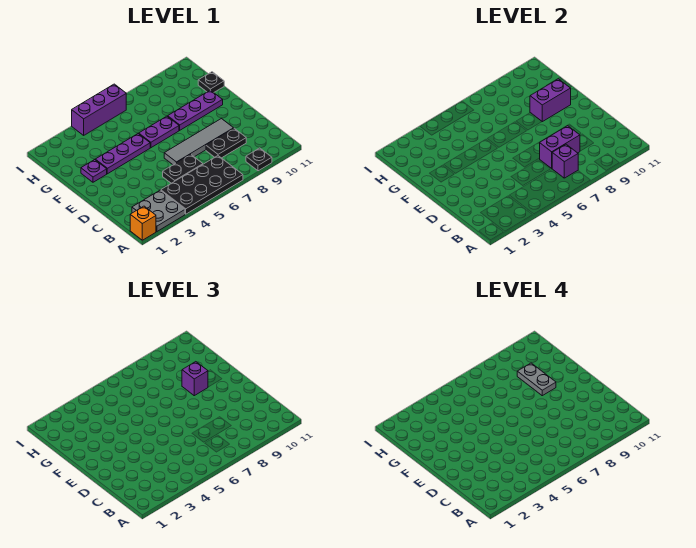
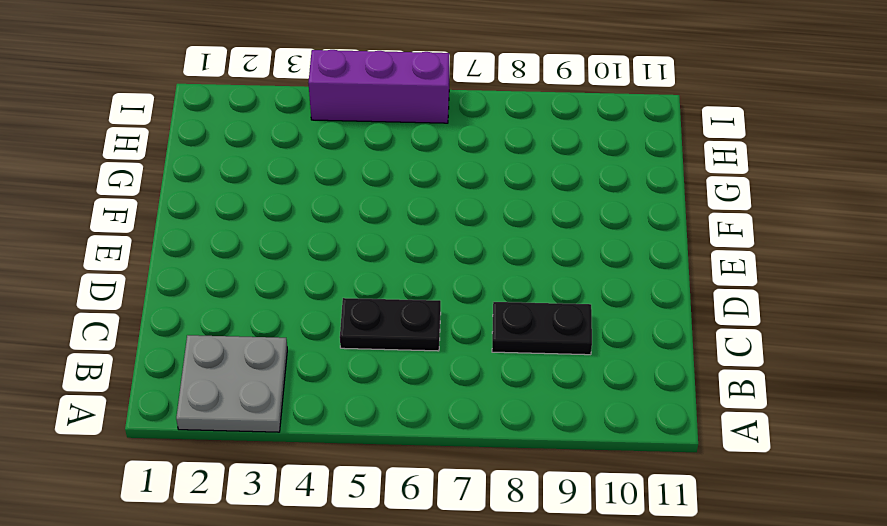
none -> orange 1x1 brick [130,206,156,240]
none -> black 2x4 plate [161,156,243,214]
none -> black 1x1 plate [246,148,272,171]

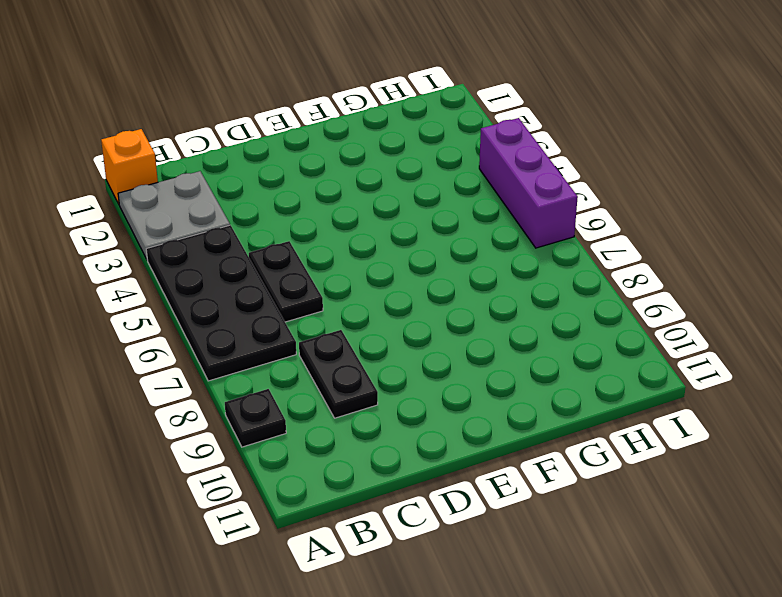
none -> grey 1x4 tile [164,119,234,165]
none -> purple 1x1 plate [81,160,107,182]
none -> purple 1x3 plate [95,134,150,174]

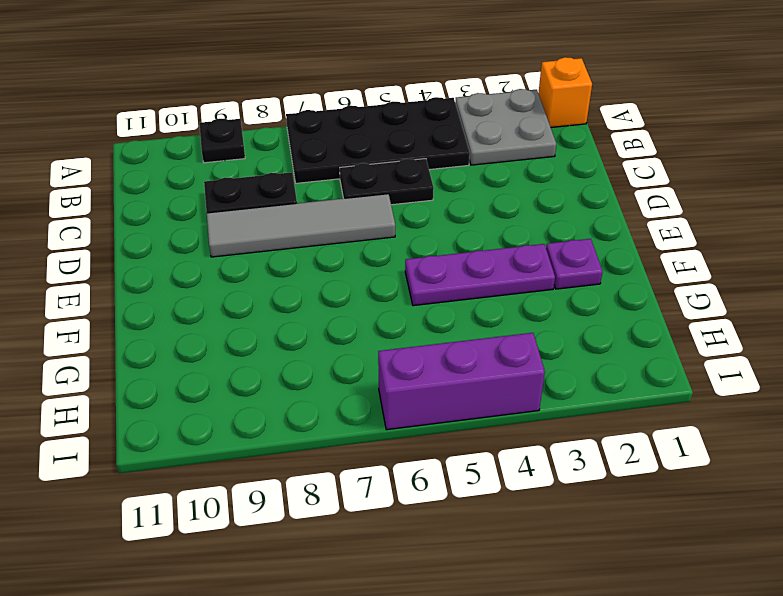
none -> purple 1x2 plate [139,116,179,148]
none -> purple 1x3 plate [168,90,223,130]
none -> black 1x1 plate [198,72,224,92]

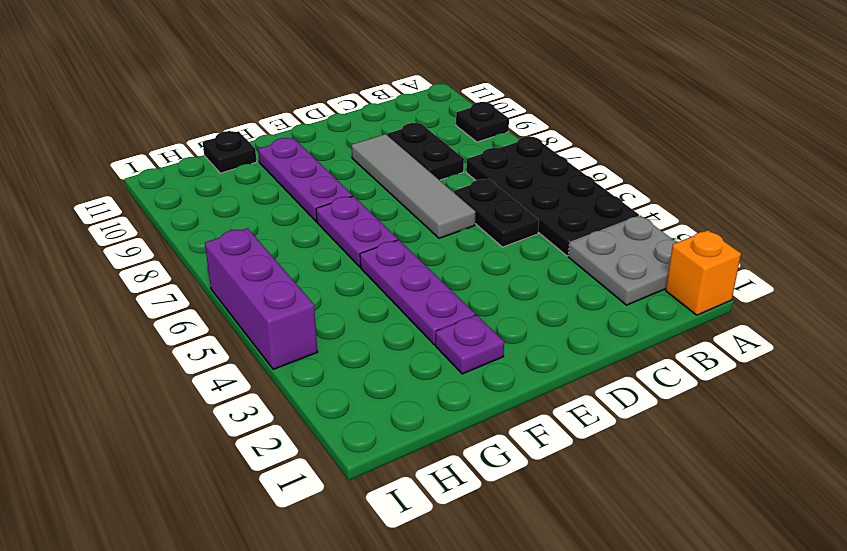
none -> purple 1x1 brick [552,144,578,178]
none -> purple 1x2 brick [540,126,580,168]
none -> purple 1x2 brick [530,79,571,122]

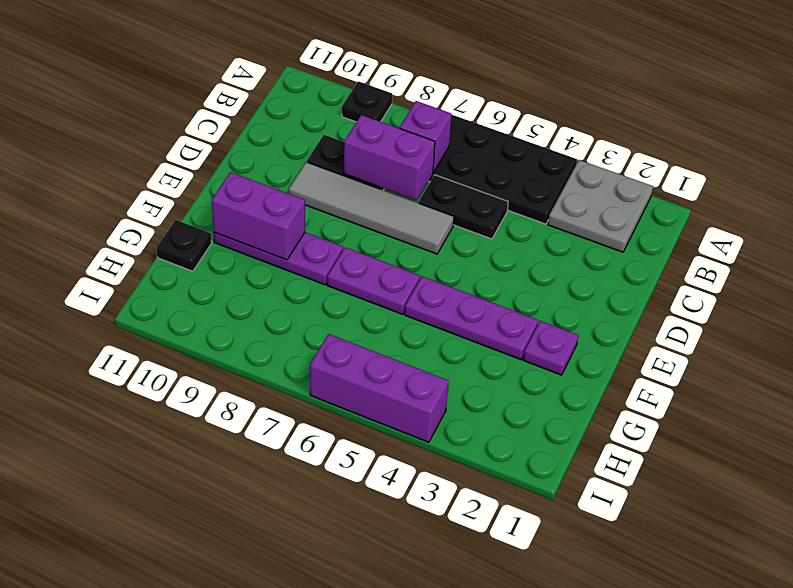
none -> orange 1x1 brick [130,206,156,240]
none -> purple 1x1 brick [182,362,208,396]
none -> grey 1x2 plate [517,363,556,396]

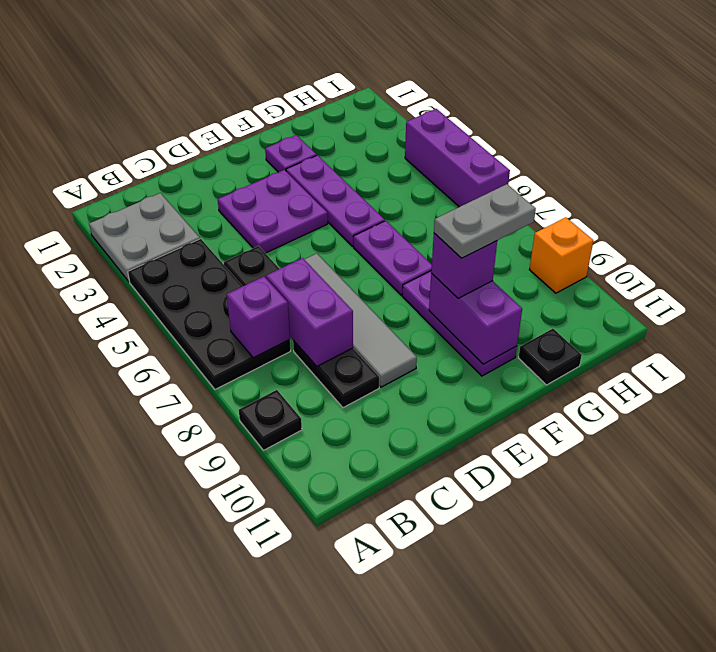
purple 2x2 plate [218,170,328,253] -> none
orange 1x1 brick [529,217,593,293] -> orange 1x1 brick moved to [130,206,156,240]

